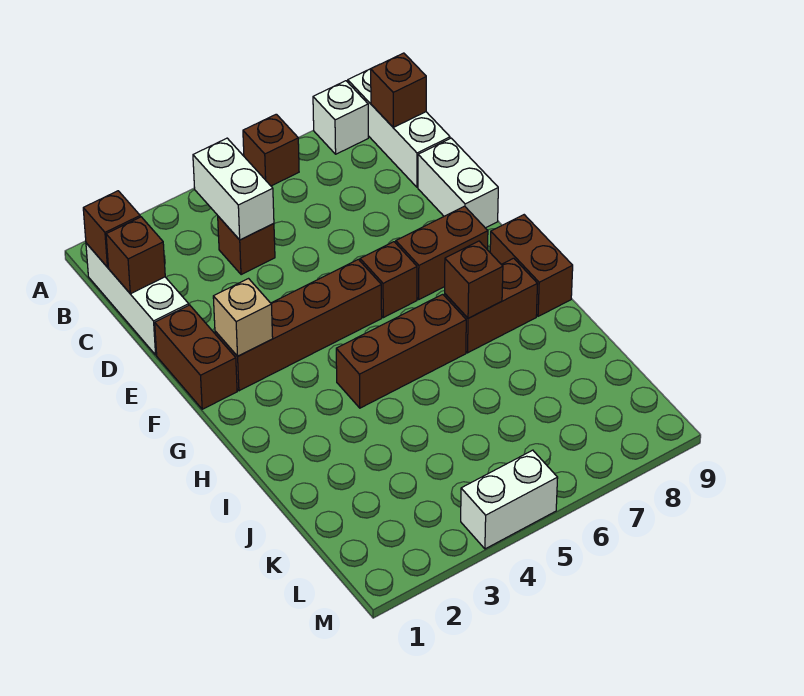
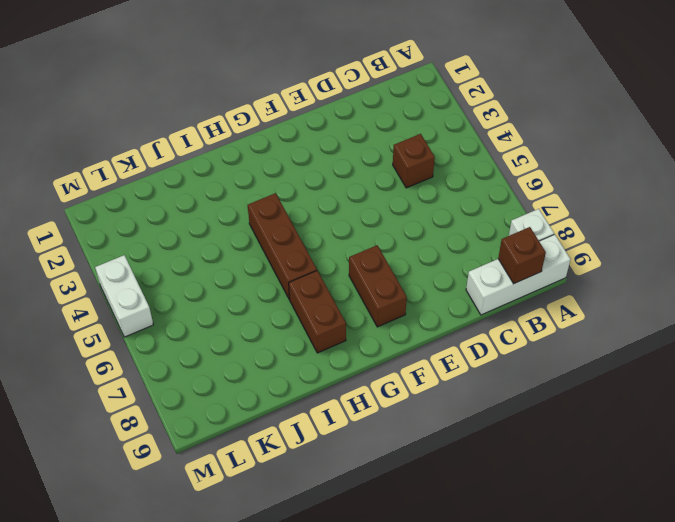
none -> brown 1x1 brick [243,114,299,186]
none -> white 1x3 brick [86,243,189,355]
none -> white 1x2 brick [418,138,498,228]

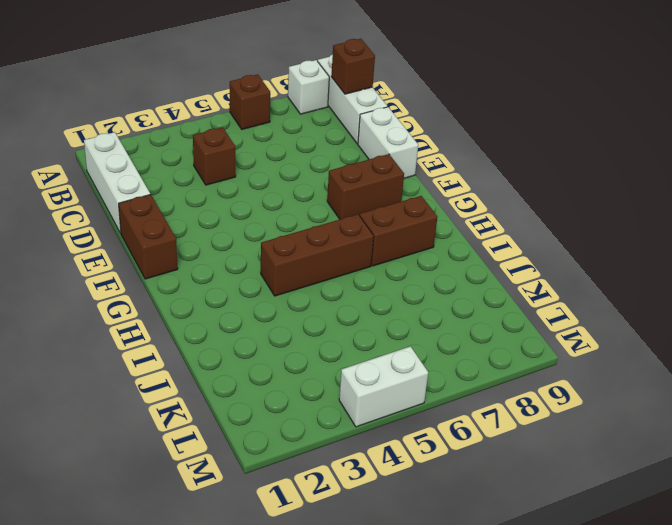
none -> brown 1x4 brick [215,259,382,391]
none -> brown 1x1 brick [360,242,417,318]
none -> brown 1x2 brick [490,215,573,316]

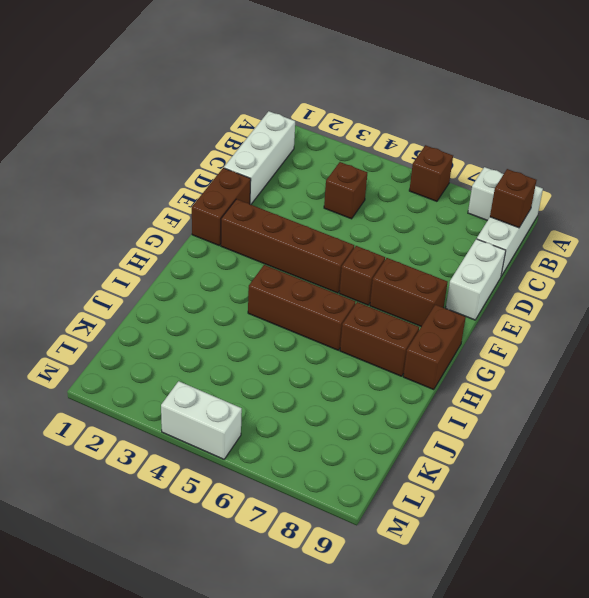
none -> brown 1x1 brick [83,191,140,267]
none -> white 1x2 brick [193,138,274,240]
none -> brown 1x1 brick [106,217,165,294]

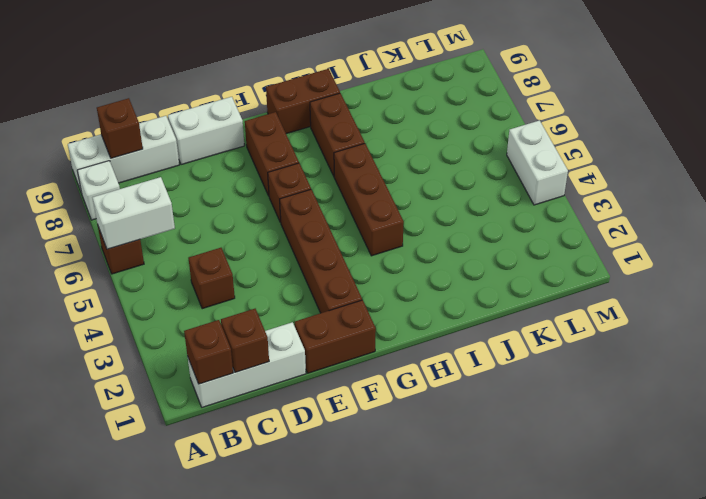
white 1x2 brick [92,177,175,249] -> white 1x2 brick moved to [193,138,274,240]
none -> tan 1x1 brick [213,279,273,356]
none -> brown 1x1 brick [445,241,503,318]

